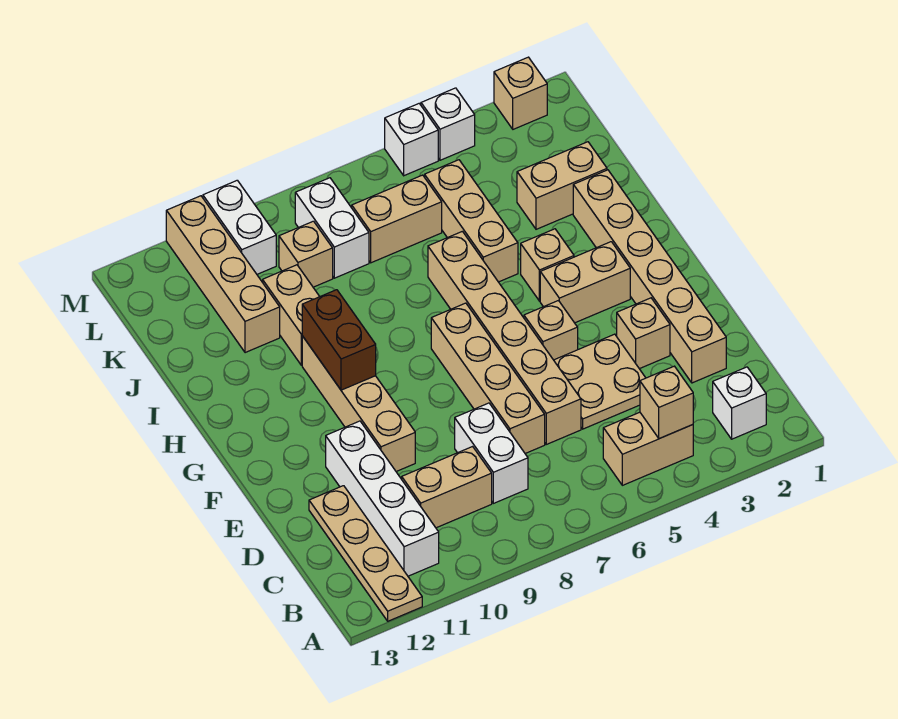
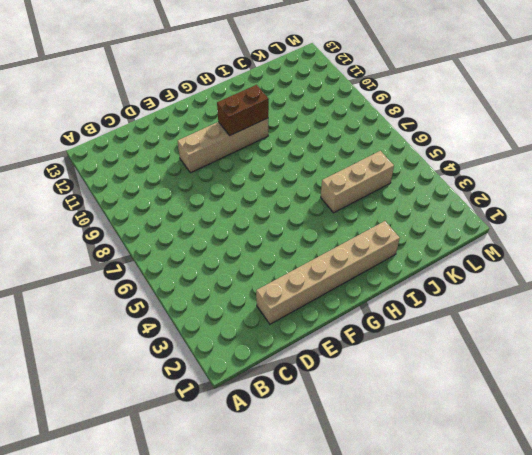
none -> tan 1x4 plate [309,486,422,621]
none -> white 1x1 brick [713,367,766,439]
none -> tan 1x2 brick [603,412,693,485]

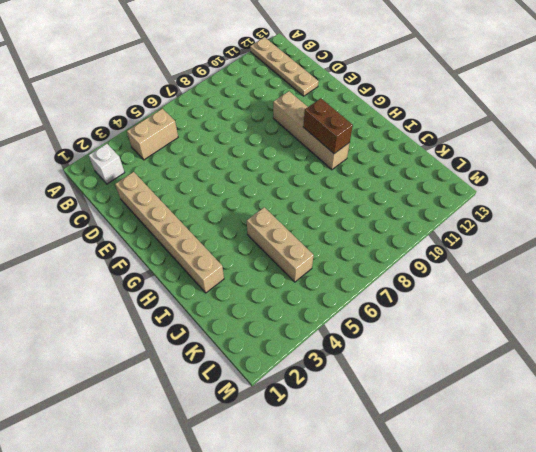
none -> white 1x4 brick [326,421,439,576]
none -> white 1x2 brick [455,403,528,503]
none -> tan 1x2 brick [402,447,492,528]

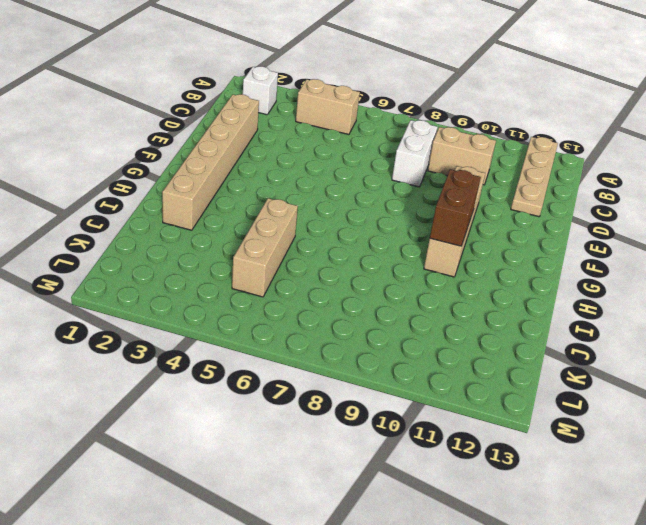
none -> white 1x4 brick [326,421,439,576]
none -> tan 2x2 plate [554,334,645,429]
none -> tan 1x6 brick [428,231,581,444]

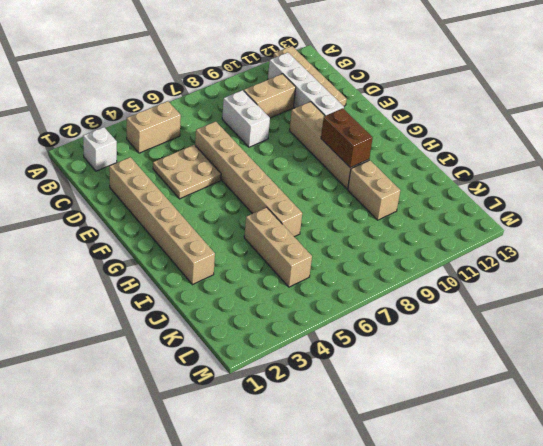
none -> tan 1x4 brick [431,303,545,453]
none -> tan 1x1 brick [617,298,670,369]
none -> tan 1x1 brick [524,301,578,360]

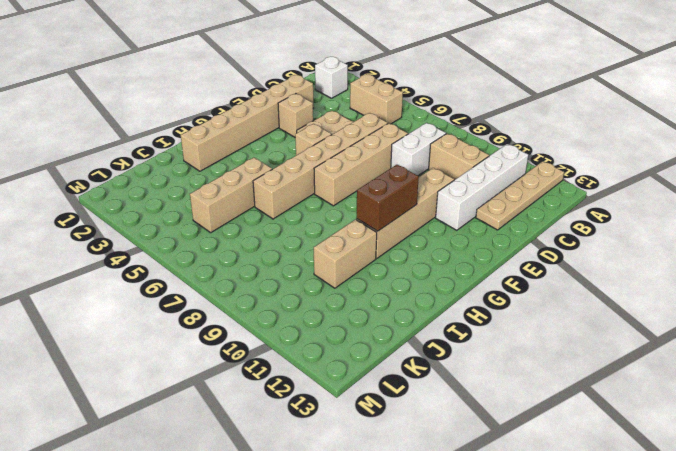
none -> tan 1x2 brick [540,242,630,323]
none -> tan 1x1 brick [521,229,574,301]
none -> tan 1x2 brick [517,142,607,229]

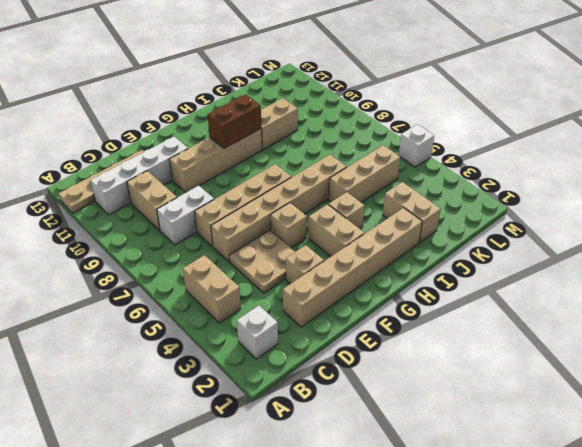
none -> tan 1x4 brick [166,196,280,353]
none -> tan 1x2 brick [352,175,442,263]
none -> white 1x2 brick [295,178,369,278]

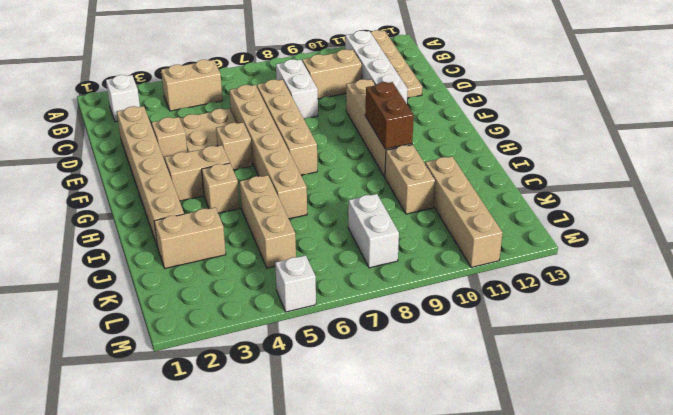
none -> tan 1x2 brick [352,175,442,263]
none -> tan 1x1 brick [279,221,333,287]
none -> white 1x2 brick [203,180,276,274]

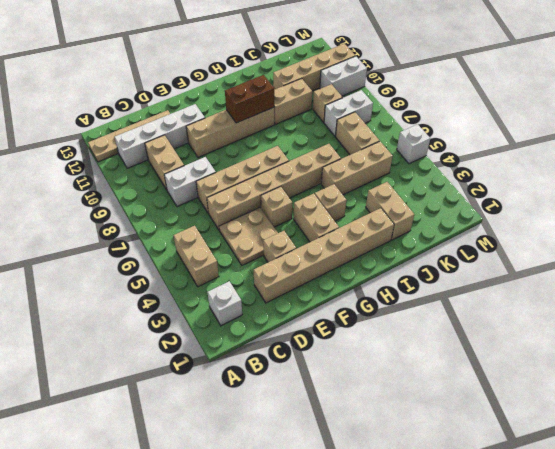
none -> tan 1x1 brick [494,57,547,129]
none -> white 1x1 brick [421,88,475,160]
none -> tan 1x1 brick [640,366,693,439]

